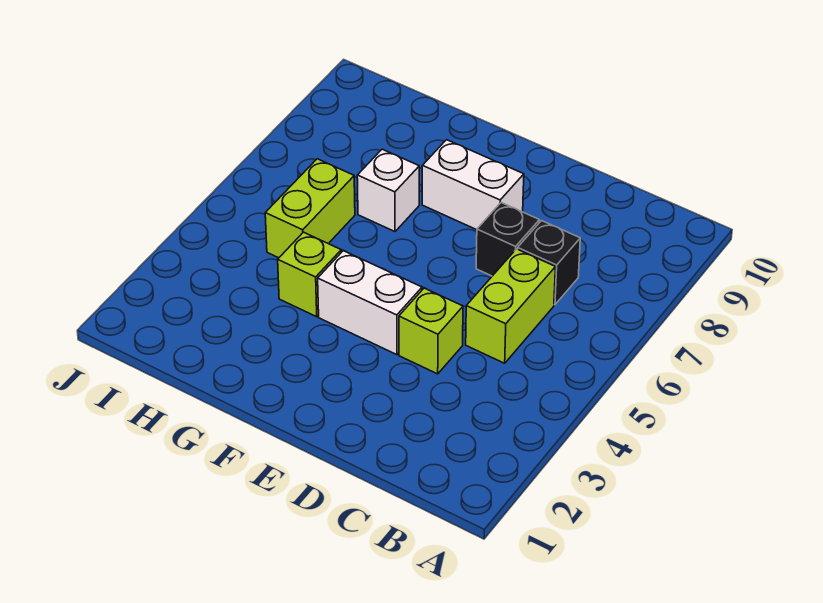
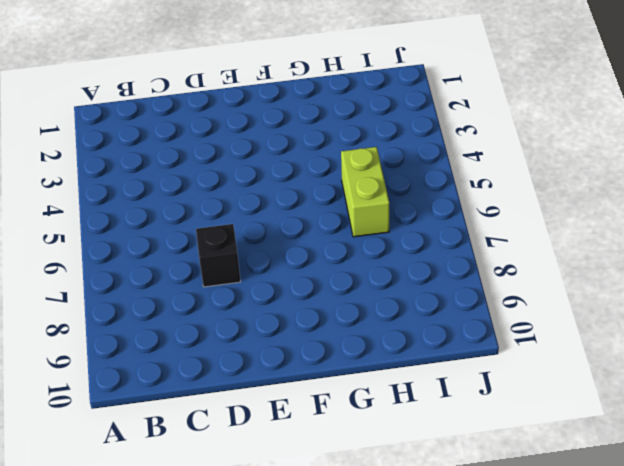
none -> lime 1x2 brick [466,249,555,363]
none -> black 1x1 brick [518,221,580,305]

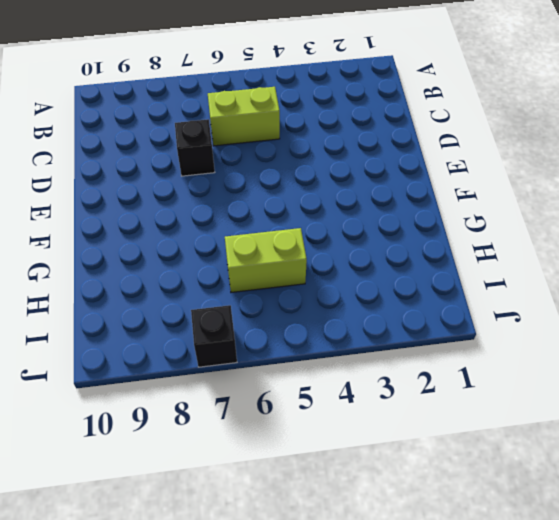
black 1x1 brick [191,305,237,367] -> black 1x1 brick moved to [518,221,580,305]
none -> lime 1x1 brick [399,288,463,374]
none -> white 1x2 brick [318,251,422,355]

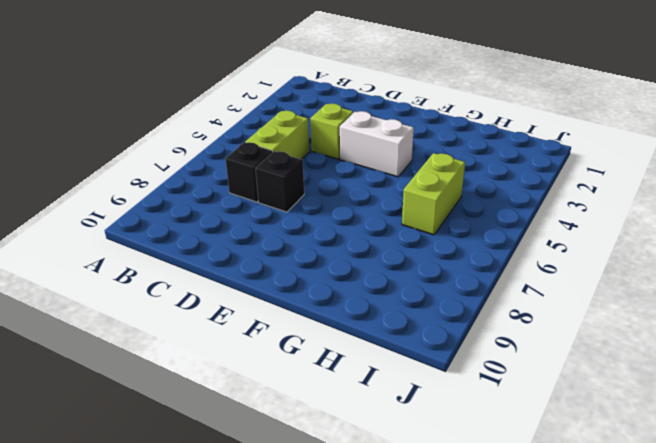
none -> white 1x2 brick [422,140,524,230]
none -> lime 1x1 brick [278,232,341,317]

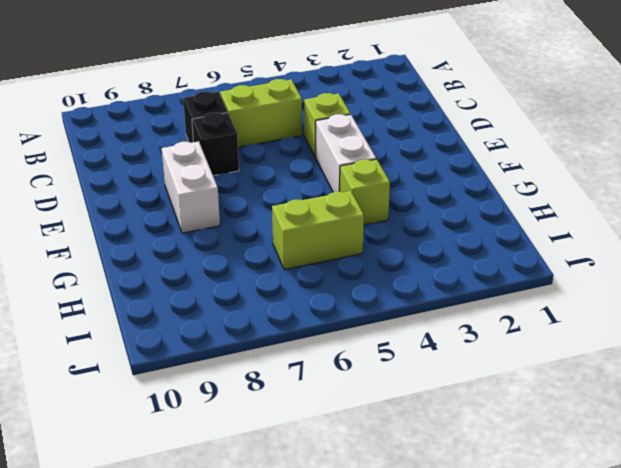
none -> white 1x1 brick [357,149,419,232]

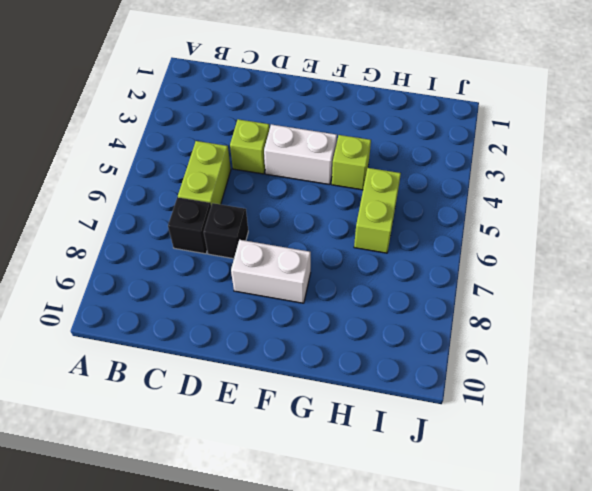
none -> white 1x1 brick [357,149,419,232]

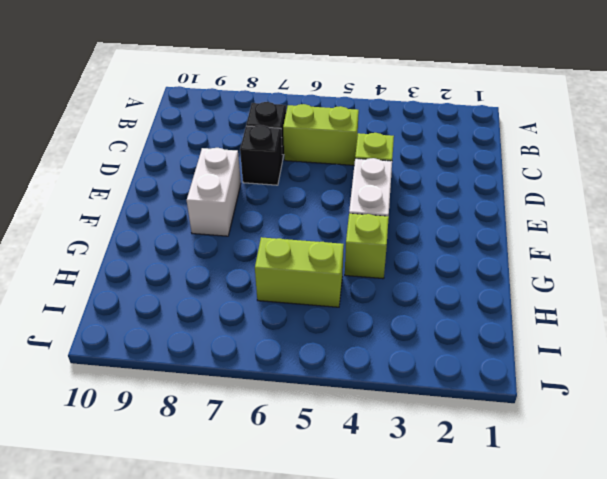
none -> white 1x1 brick [357,149,419,232]

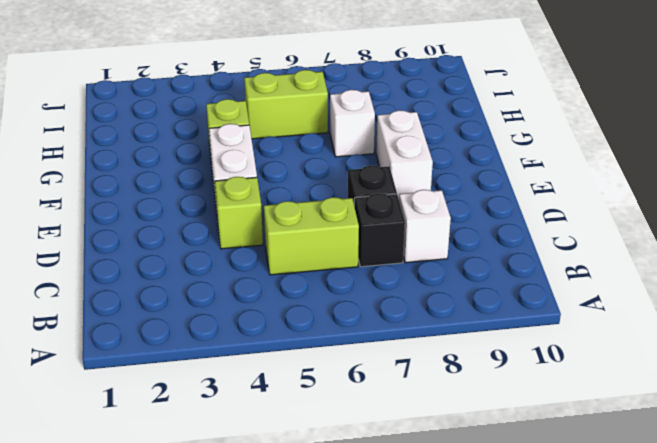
white 1x1 brick [399,190,451,263] -> none

